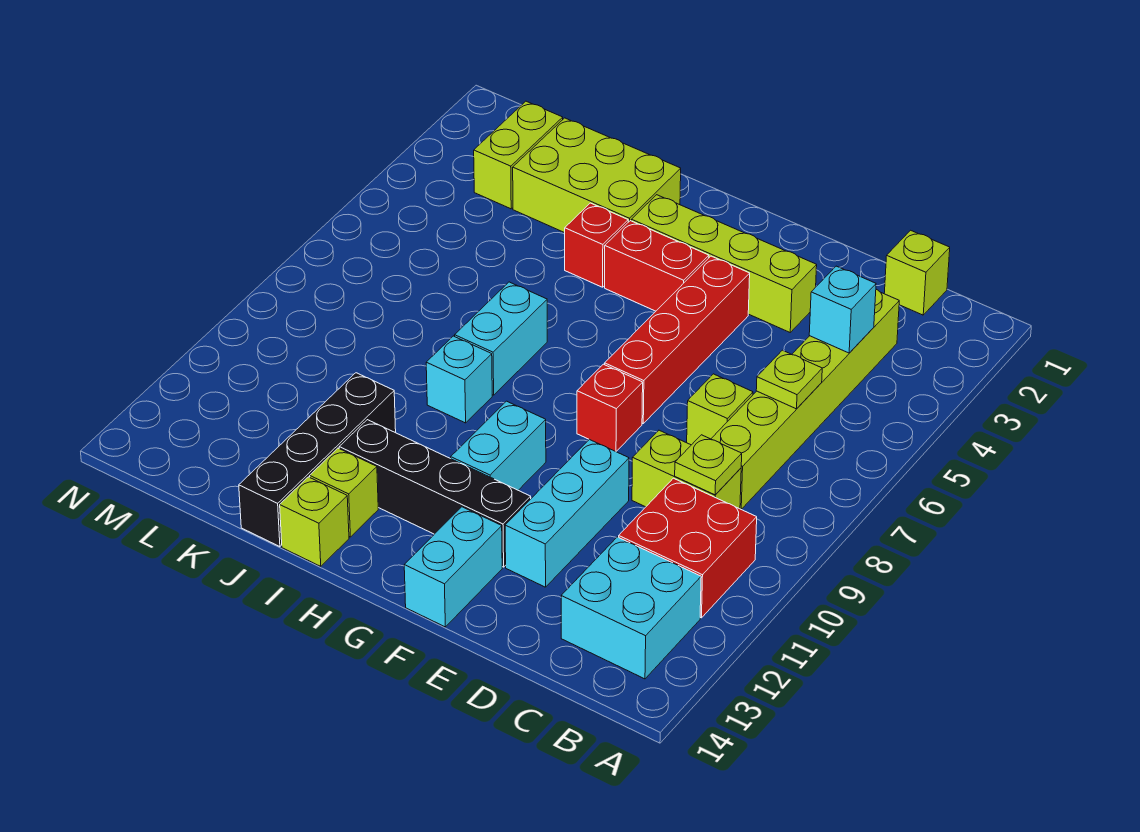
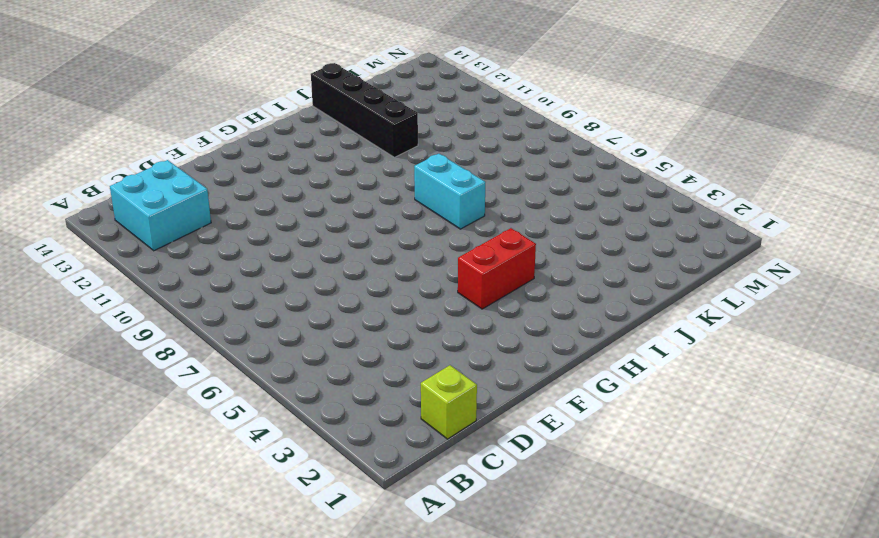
none -> red 2x2 brick [619,478,757,618]
none -> lime 1x6 brick [711,289,899,509]
none -> lime 1x2 brick [632,430,741,509]

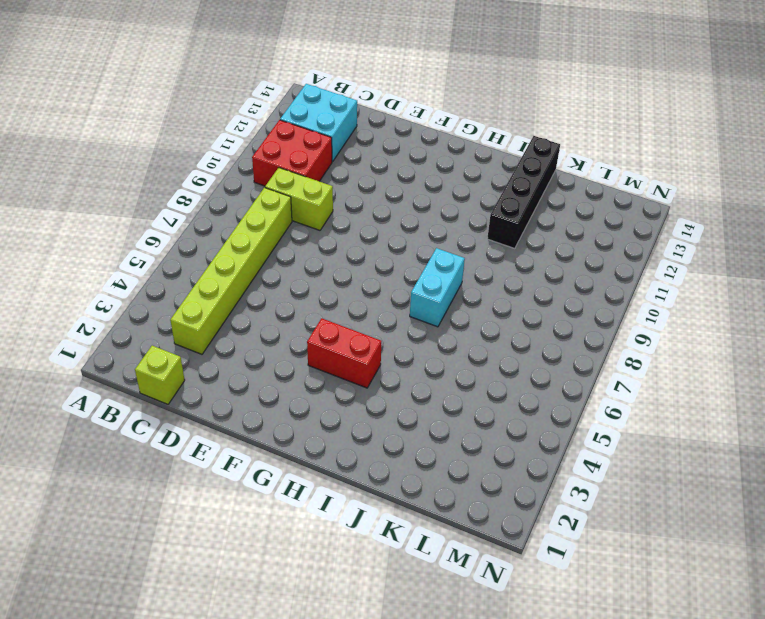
none -> lime 1x1 brick [687,374,753,445]
none -> lime 1x4 brick [631,195,817,332]
none -> cyan 1x3 brick [505,439,629,587]

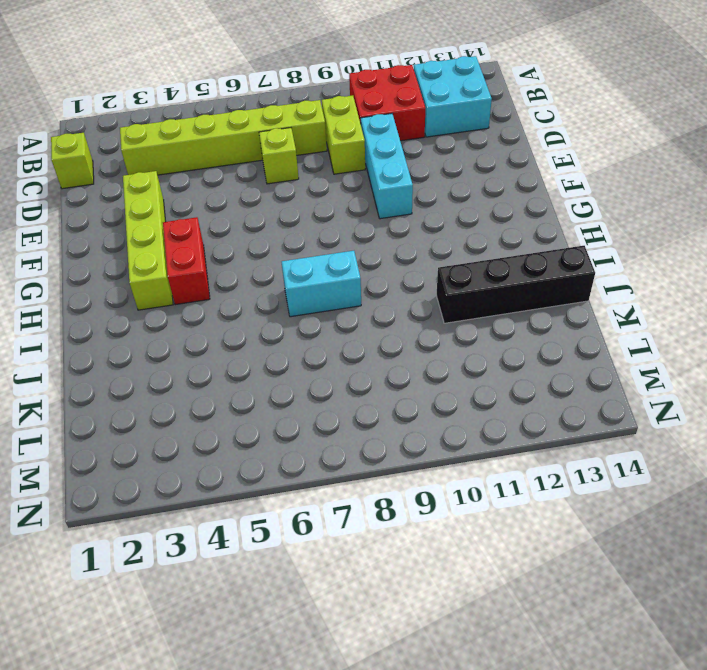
cyan 1x3 brick [360,114,413,219] -> cyan 1x3 brick turned to [505,439,629,587]
none -> red 1x4 brick [605,256,750,423]
none -> red 1x1 brick [577,364,643,452]
none -> black 1x4 brick [339,420,531,567]

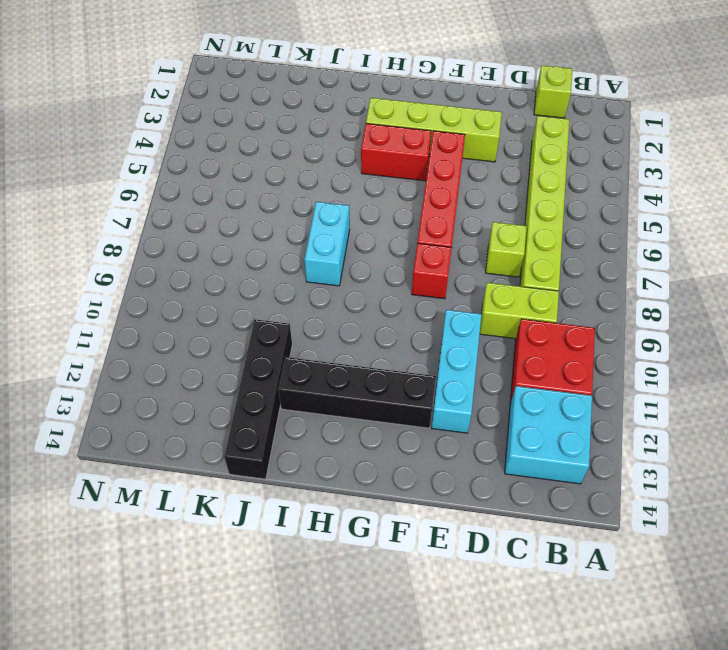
none -> cyan 1x2 brick [404,507,502,627]
none -> cyan 1x2 brick [451,401,546,490]
none -> lime 2x3 brick [513,118,681,233]

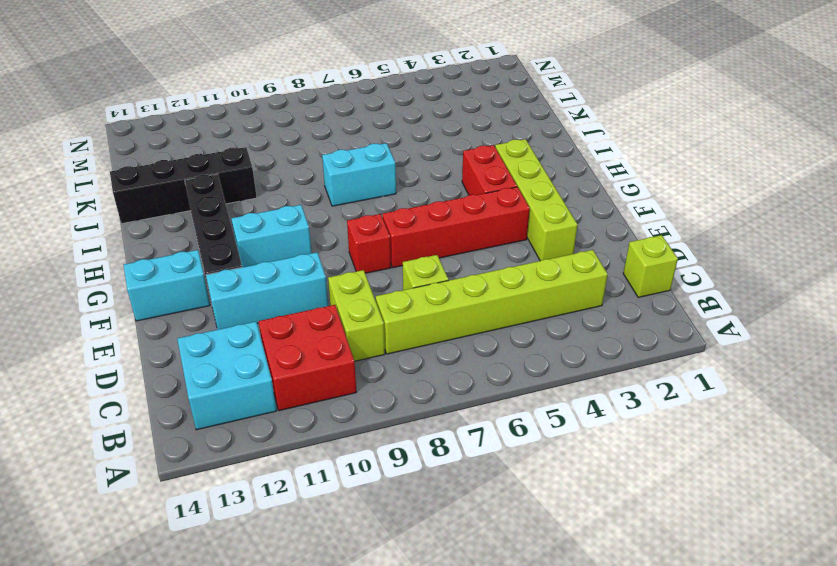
none -> lime 2x3 brick [513,118,681,233]
none -> red 1x1 brick [565,203,628,287]
none -> cyan 1x1 brick [426,336,492,423]

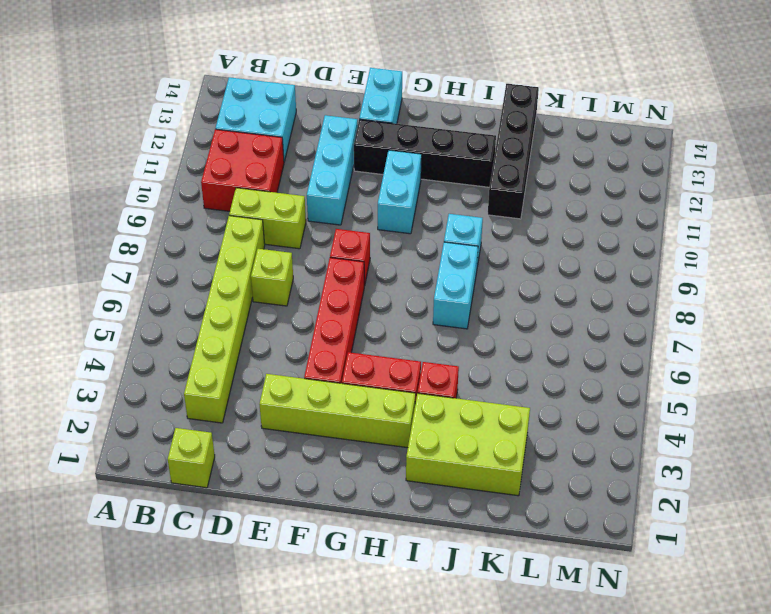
none -> lime 1x1 brick [310,448,378,537]
none -> lime 1x1 brick [280,477,349,566]
none -> lime 1x2 brick [474,101,563,209]

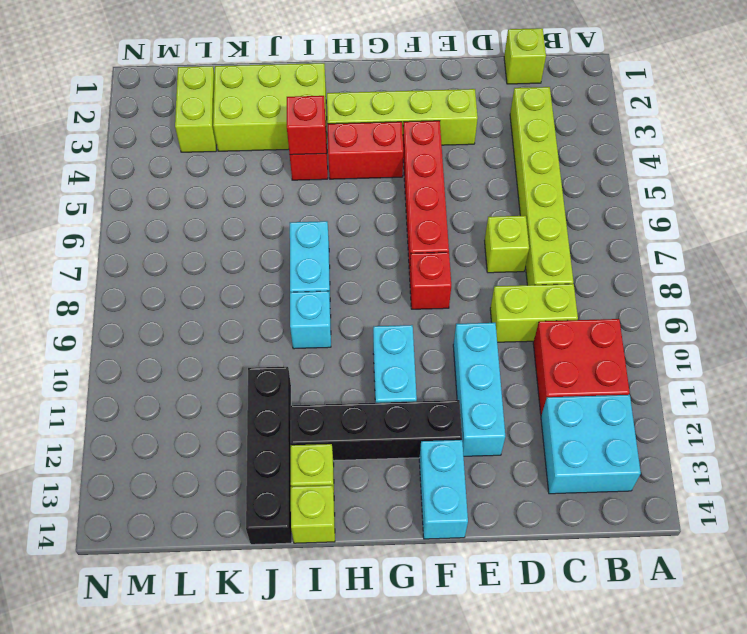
red 1x1 brick [287,96,326,155] -> none
none -> cyan 1x1 brick [809,266,876,353]
none -> lime 1x1 plate [756,350,822,409]
none -> lime 1x1 plate [675,435,742,495]

